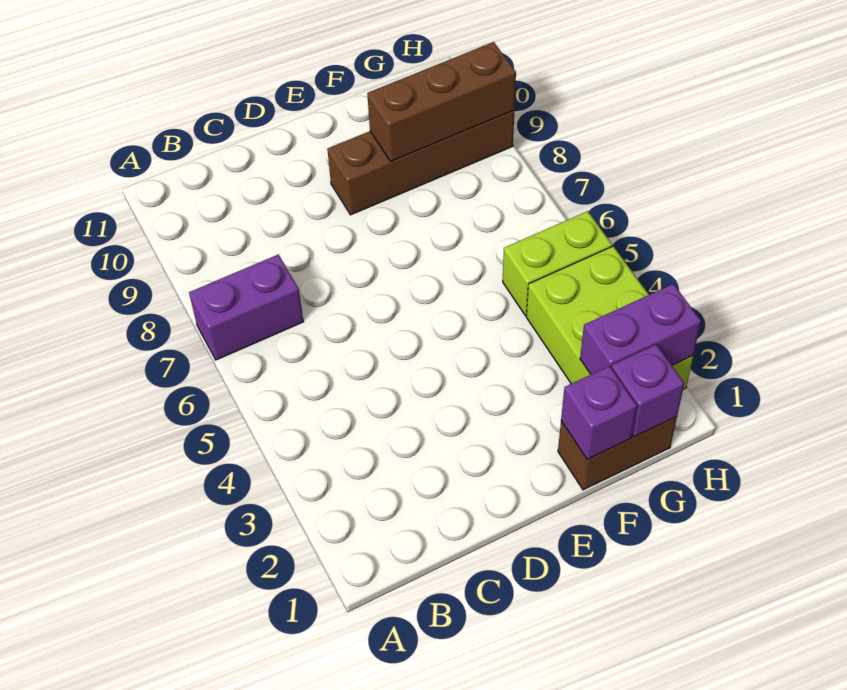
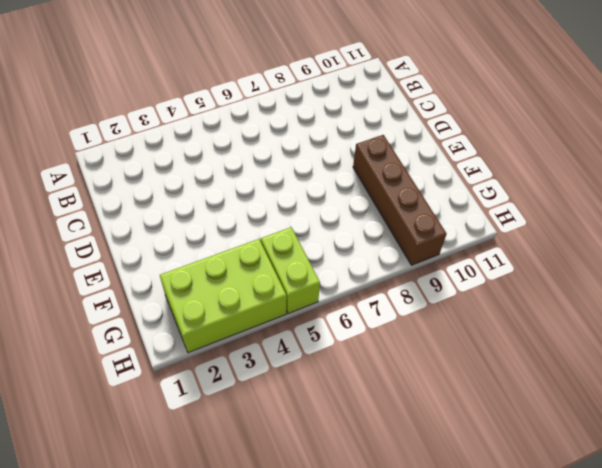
none -> purple 1x2 brick [189,254,303,360]
none -> brown 1x2 brick [558,417,677,490]

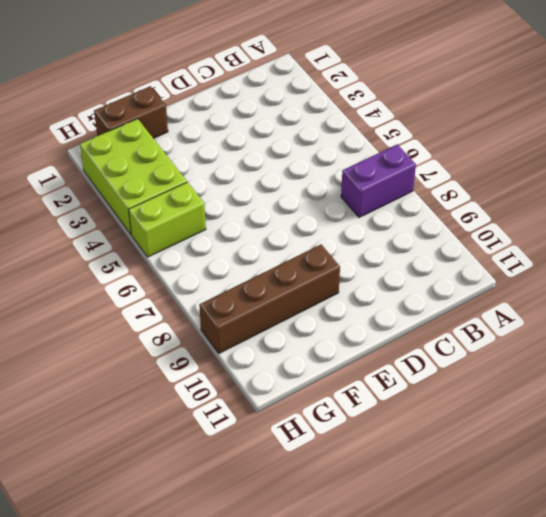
none -> purple 1x1 brick [561,366,637,459]
none -> brown 1x3 brick [367,42,516,161]

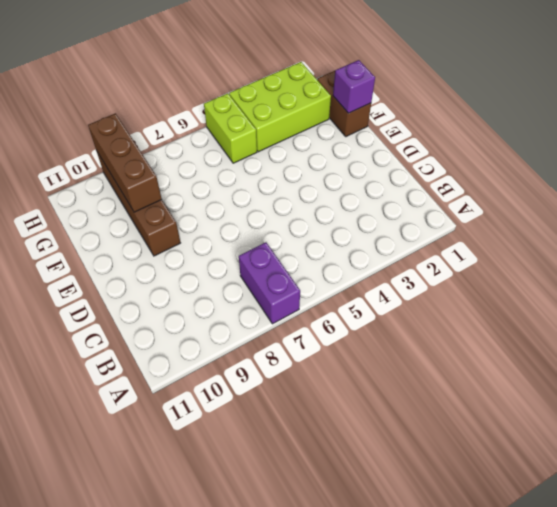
none -> purple 1x1 brick [611,344,684,437]
none -> purple 1x2 brick [580,284,701,375]

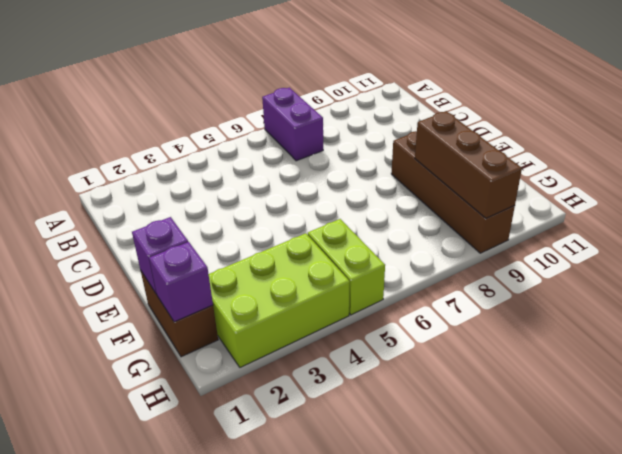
none -> purple 1x2 brick [580,284,701,375]

